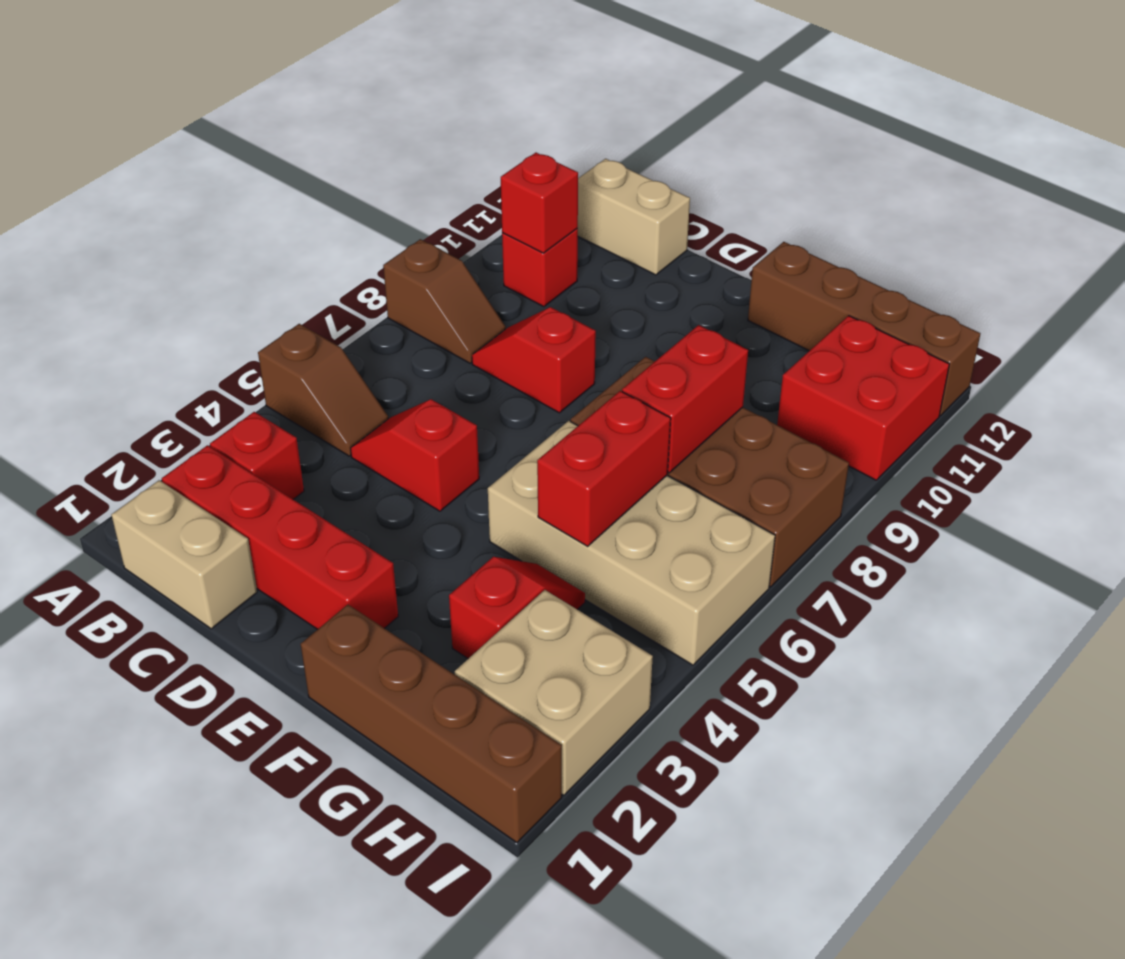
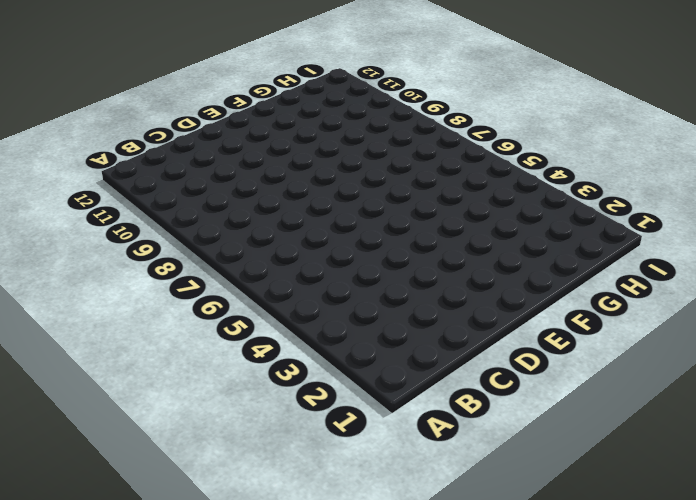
none -> brown 1x2 slope [258,324,388,456]
none -> brown 1x2 slope [383,239,506,363]
none -> tan 1x2 brick [111,480,257,629]

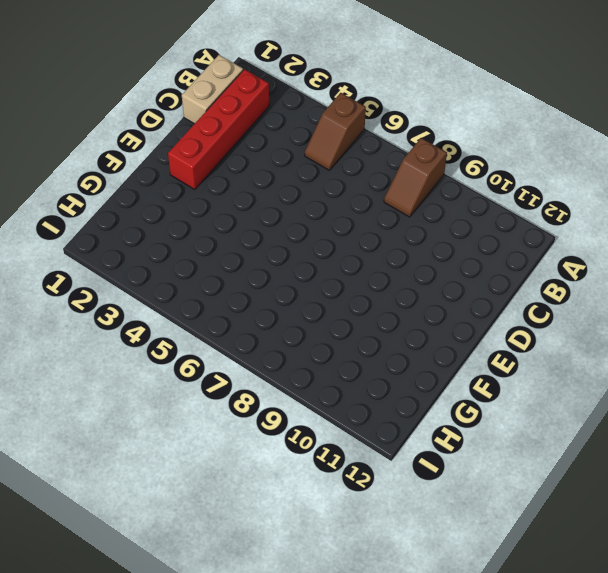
none -> red 1x1 brick [210,412,304,500]
none -> red 1x1 brick [502,229,578,307]
none -> tan 1x2 brick [577,159,690,275]

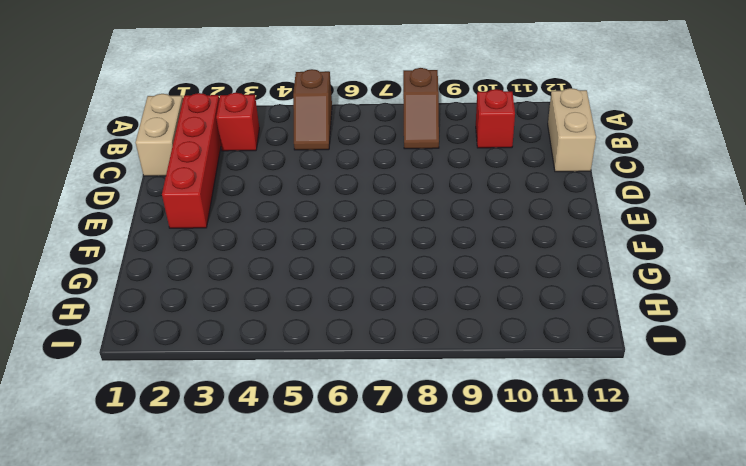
none -> red 1x2 slope [351,399,479,511]
none -> red 1x2 slope [472,307,596,413]
none -> brown 1x4 brick [301,605,562,843]

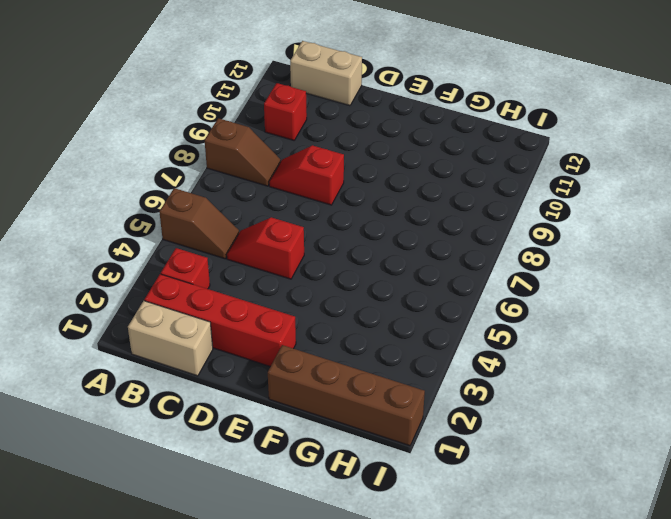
none -> tan 2x4 brick [488,421,775,665]
none -> brown 2x4 brick [571,357,849,587]
none -> brown 1x4 brick [748,242,980,416]

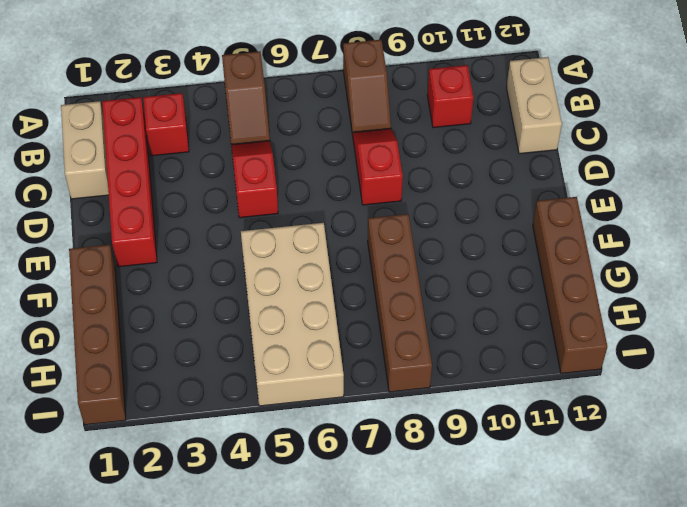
brown 1x4 brick [368,214,432,392] -> brown 2x4 brick [571,357,849,587]
none -> red 1x2 slope [449,557,585,659]
none -> tan 2x2 brick [455,590,653,795]
none -> red 2x2 brick [777,316,949,480]

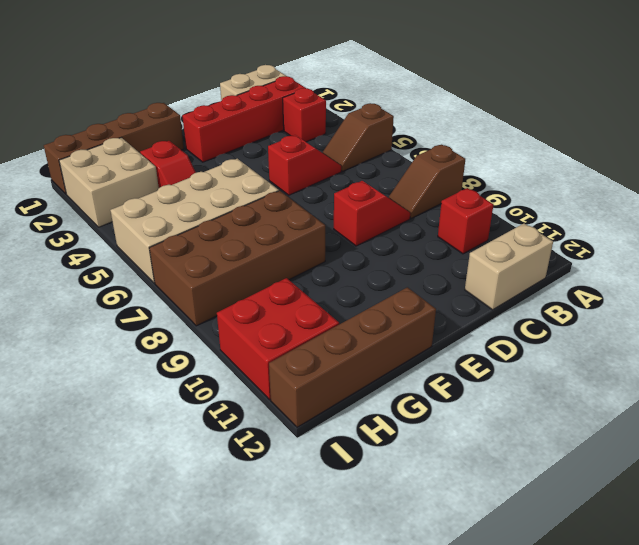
none -> red 1x1 brick [501,153,578,253]
none -> red 1x2 brick [537,391,671,546]
none -> red 1x2 brick [622,325,748,473]

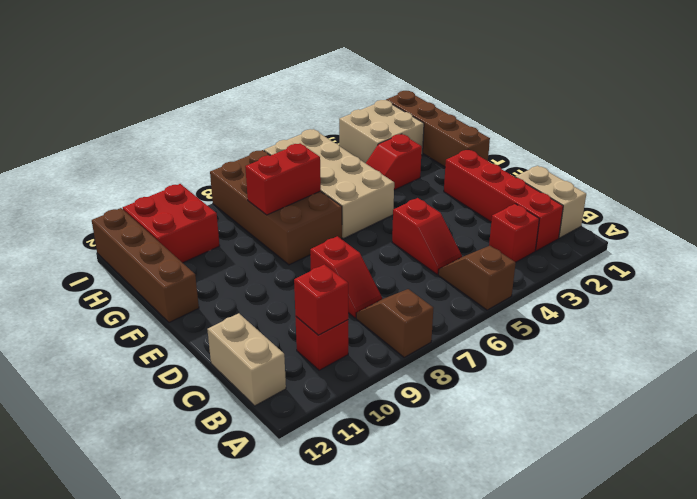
none -> red 1x2 brick [537,391,671,546]

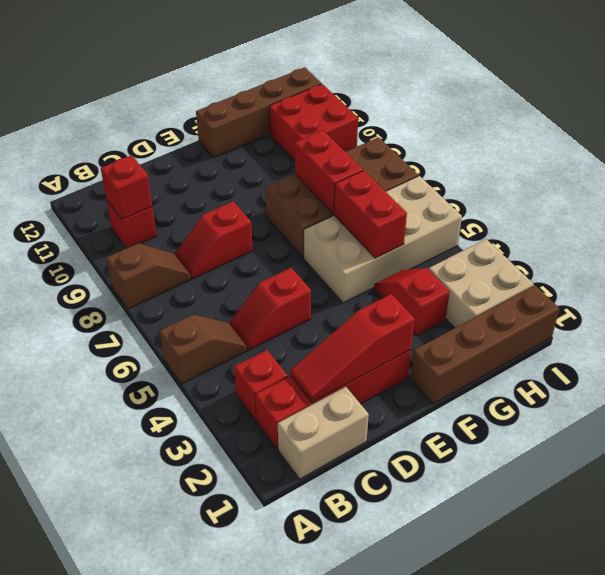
red 1x3 slope [290,294,415,402] -> none
none -> tan 1x2 brick [577,159,690,275]

